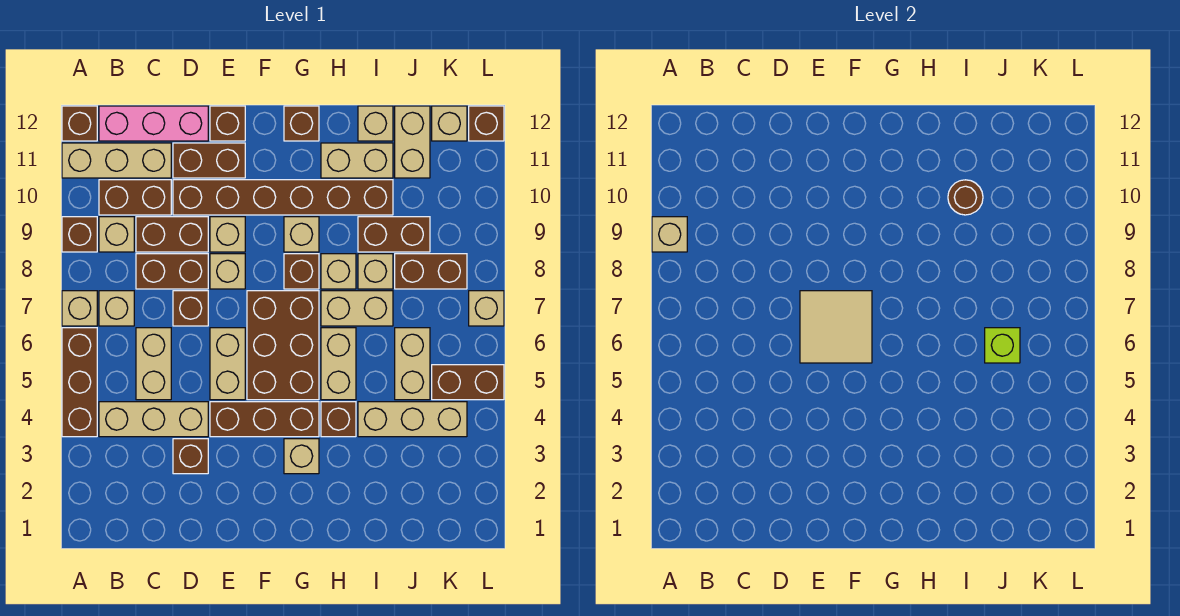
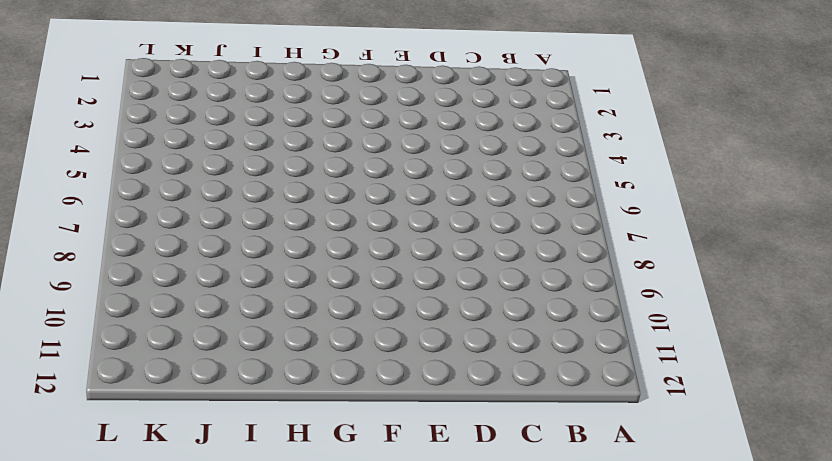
none -> brown 1x3 brick [62,328,97,437]
none -> tan 1x1 brick [62,291,97,326]
none -> brown 1x1 brick [62,217,97,252]
none -> tan 1x3 brick [62,143,171,178]

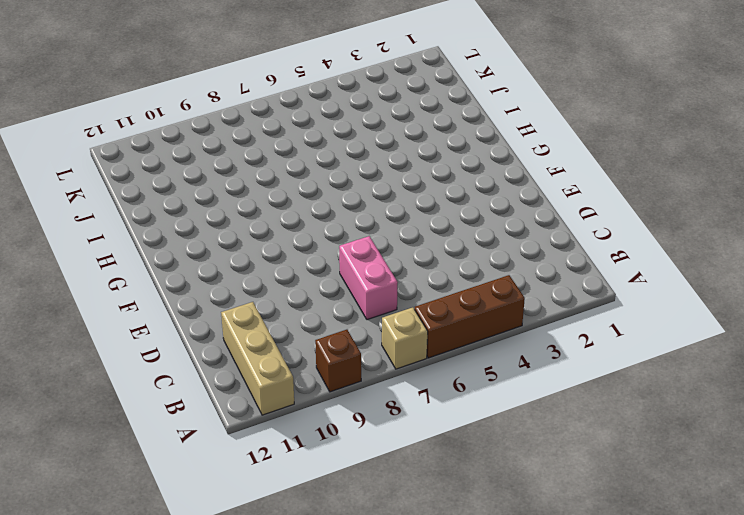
pink 1x2 brick [339,236,398,320] -> brown 1x1 brick [173,291,208,326]
none -> brown 1x1 brick [62,106,97,141]
none -> tan 1x3 brick [99,402,208,437]
none -> tan 1x1 brick [99,291,134,326]
none -> tan 1x1 brick [99,217,134,252]

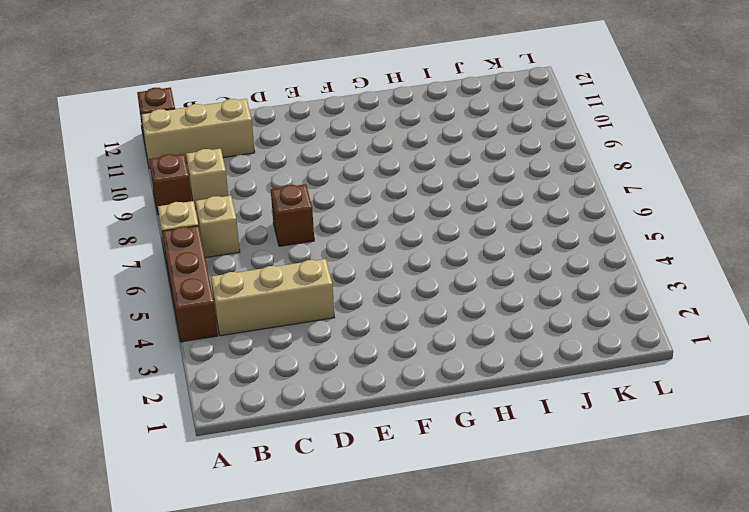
none -> brown 1x2 brick [99,180,171,215]
none -> pink 1x3 brick [99,106,208,141]
none -> tan 1x2 brick [136,328,171,400]
none -> brown 1x2 brick [136,254,208,289]

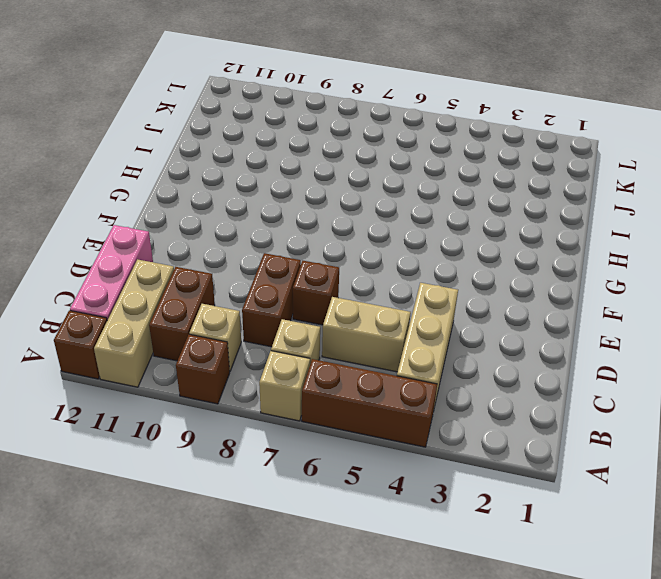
none -> brown 1x2 brick [136,217,208,252]
none -> brown 1x1 brick [173,439,208,474]
none -> brown 1x6 brick [173,180,393,215]
none -> brown 1x2 brick [173,143,245,178]

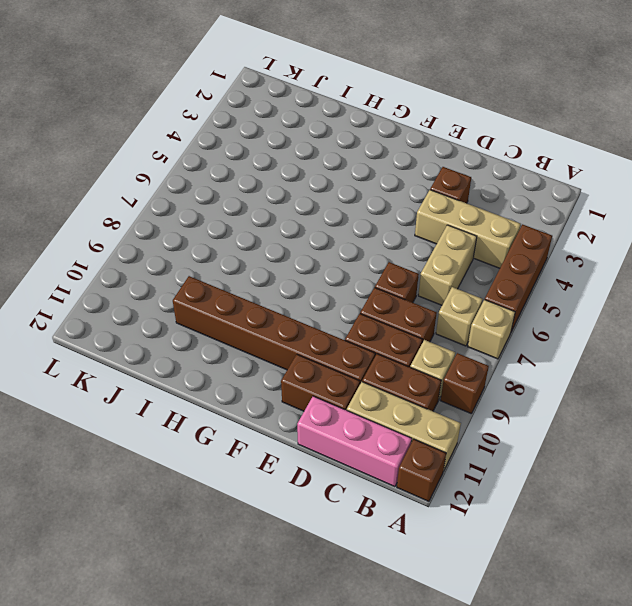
none -> brown 1x3 brick [210,402,319,437]
none -> tan 1x2 brick [210,328,245,400]
none -> tan 1x1 brick [210,254,245,289]
none -> tan 1x1 brick [210,217,245,252]

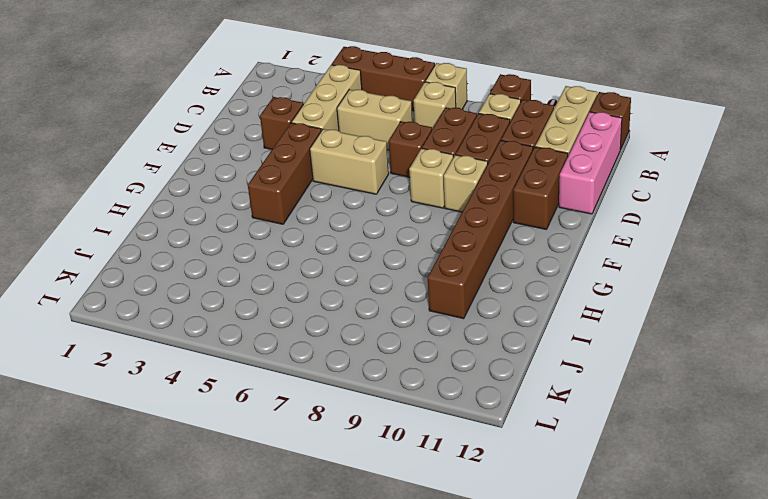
none -> brown 1x1 brick [210,106,245,141]
none -> brown 2x3 brick [247,291,319,400]
none -> tan 1x1 brick [284,439,319,474]
none -> brown 1x1 brick [284,254,319,289]

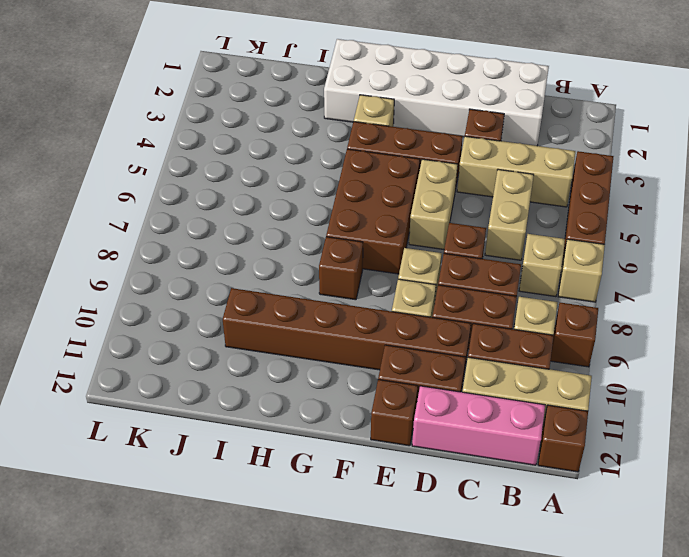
white 2x6 brick [324,39,549,146] -> none
none -> tan 1x1 brick [284,217,319,252]
none -> brown 1x1 brick [284,106,319,141]
none -> brown 1x1 brick [321,402,356,437]
none -> tan 1x2 brick [321,328,356,400]

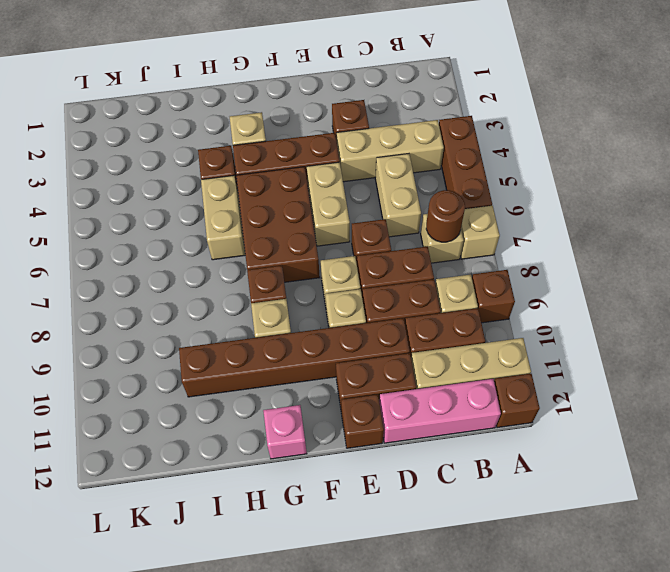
brown 1x1 round brick [426,190,465,242] -> brown 1x1 round brick moved to [948,180,983,215]
pink 1x1 brick [263,405,307,459] -> brown 1x1 brick [284,106,319,141]
none -> tan 1x2 brick [321,291,393,326]
none -> tan 1x1 brick [321,254,356,289]
none -> tan 1x2 brick [321,143,393,178]
none -> tan 1x3 brick [358,402,467,437]

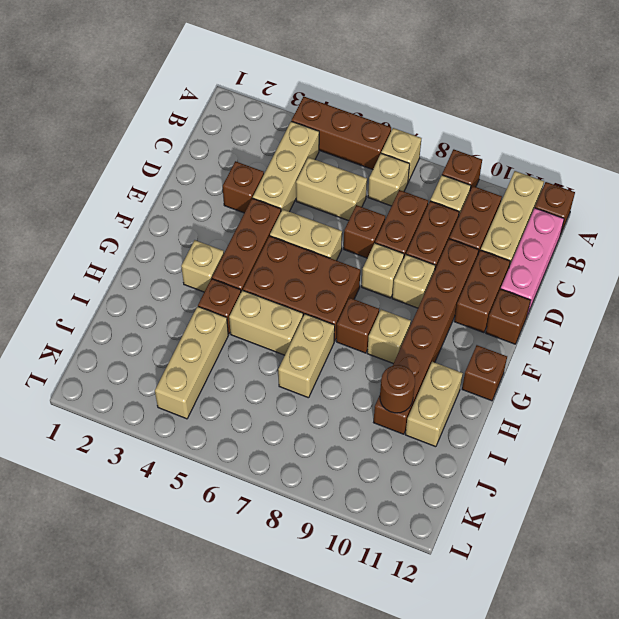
none -> tan 1x1 brick [321,254,356,289]
none -> tan 1x1 brick [358,254,393,289]
none -> brown 1x2 brick [358,217,430,252]
none -> tan 1x1 brick [358,106,393,141]

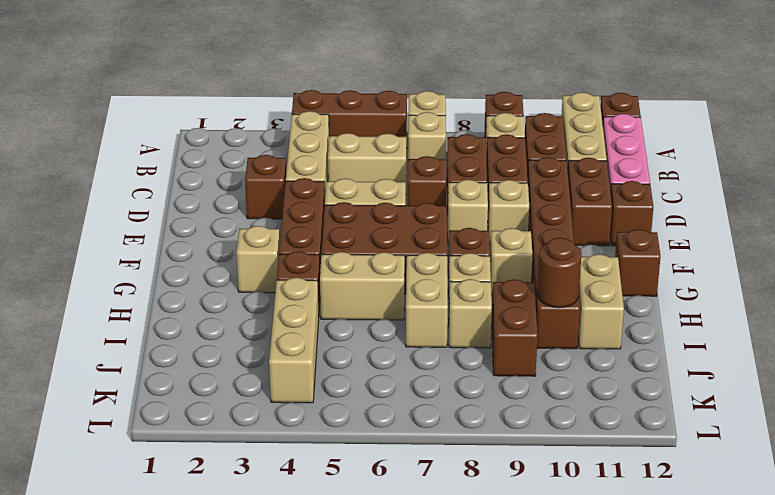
none -> tan 1x1 brick [358,106,393,141]
none -> tan 1x2 brick [395,328,430,400]
none -> brown 1x2 brick [395,254,467,289]
none -> tan 1x2 brick [395,106,430,178]

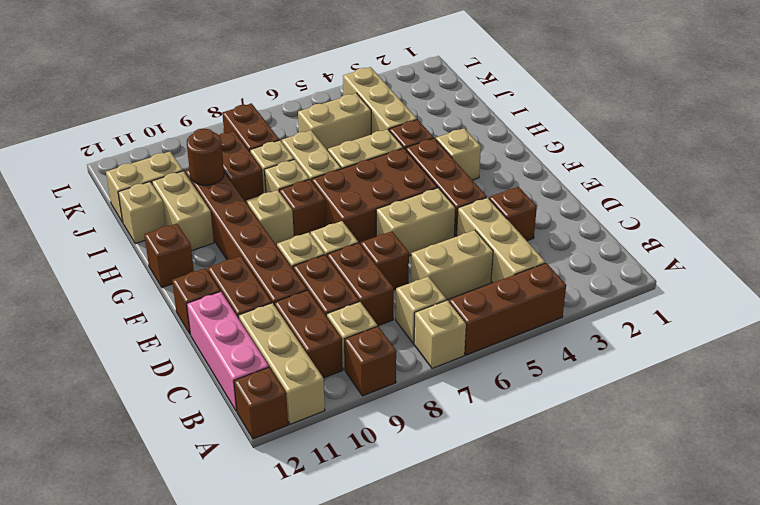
none -> brown 1x2 brick [432,365,504,400]
none -> tan 1x1 brick [432,106,467,141]
none -> tan 1x1 brick [469,291,504,326]
none -> brown 1x1 brick [469,106,504,141]

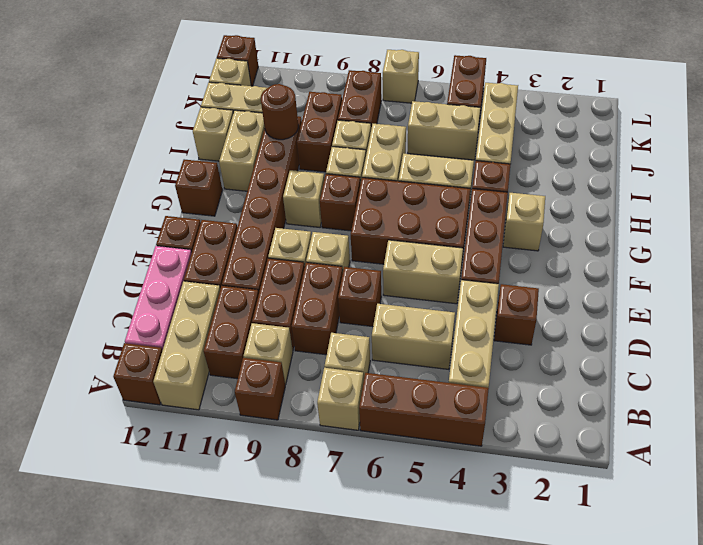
none -> tan 1x1 brick [652,217,687,252]
none -> tan 2x2 tile [800,291,872,363]
none -> lime 1x1 brick [985,328,1020,363]

